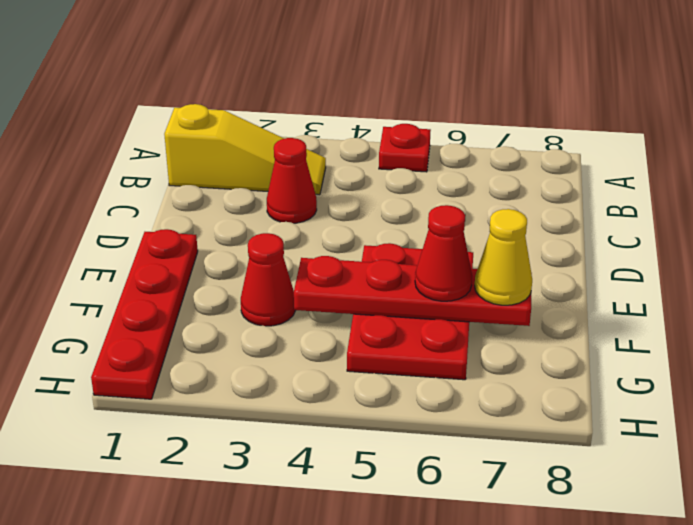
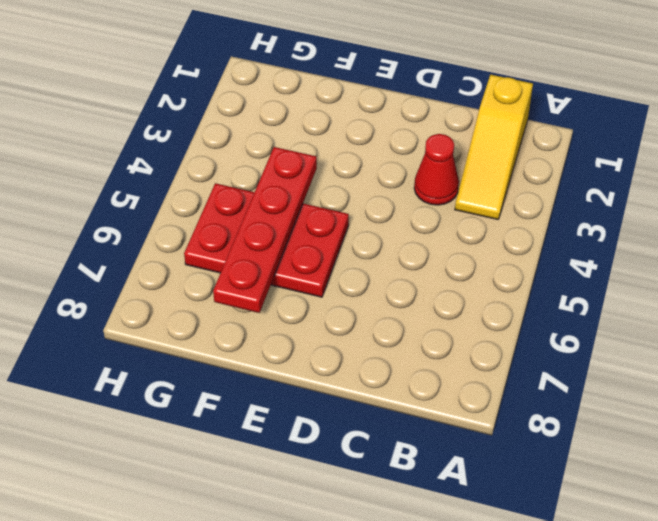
none -> red 1x1 plate [379,124,431,172]
none -> red 1x4 plate [91,229,198,399]

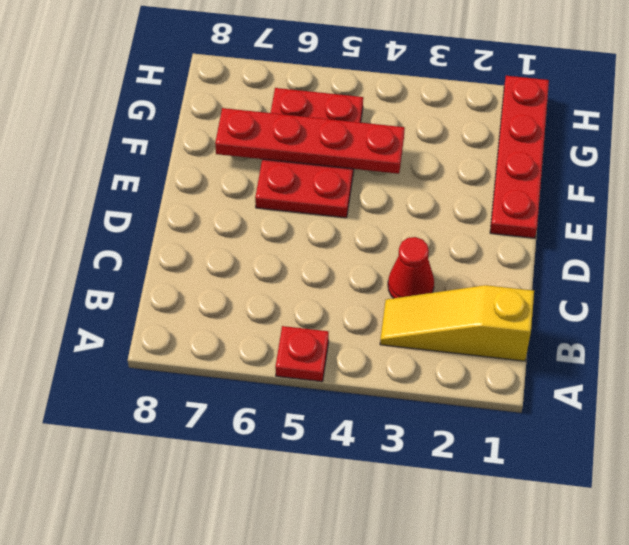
none -> red 1x1 cone [241,233,296,326]
none -> red 1x1 cone [415,205,472,301]

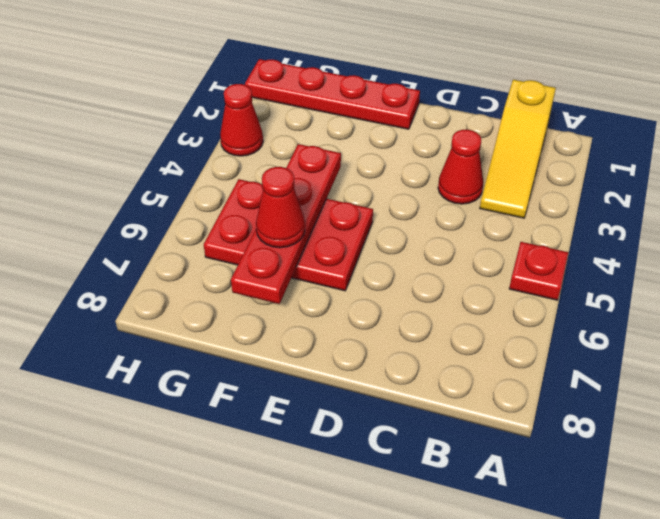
red 1x1 cone [220,84,263,156] -> red 1x1 cone moved to [241,233,296,326]
none -> yellow 1x1 cone [475,209,532,305]

